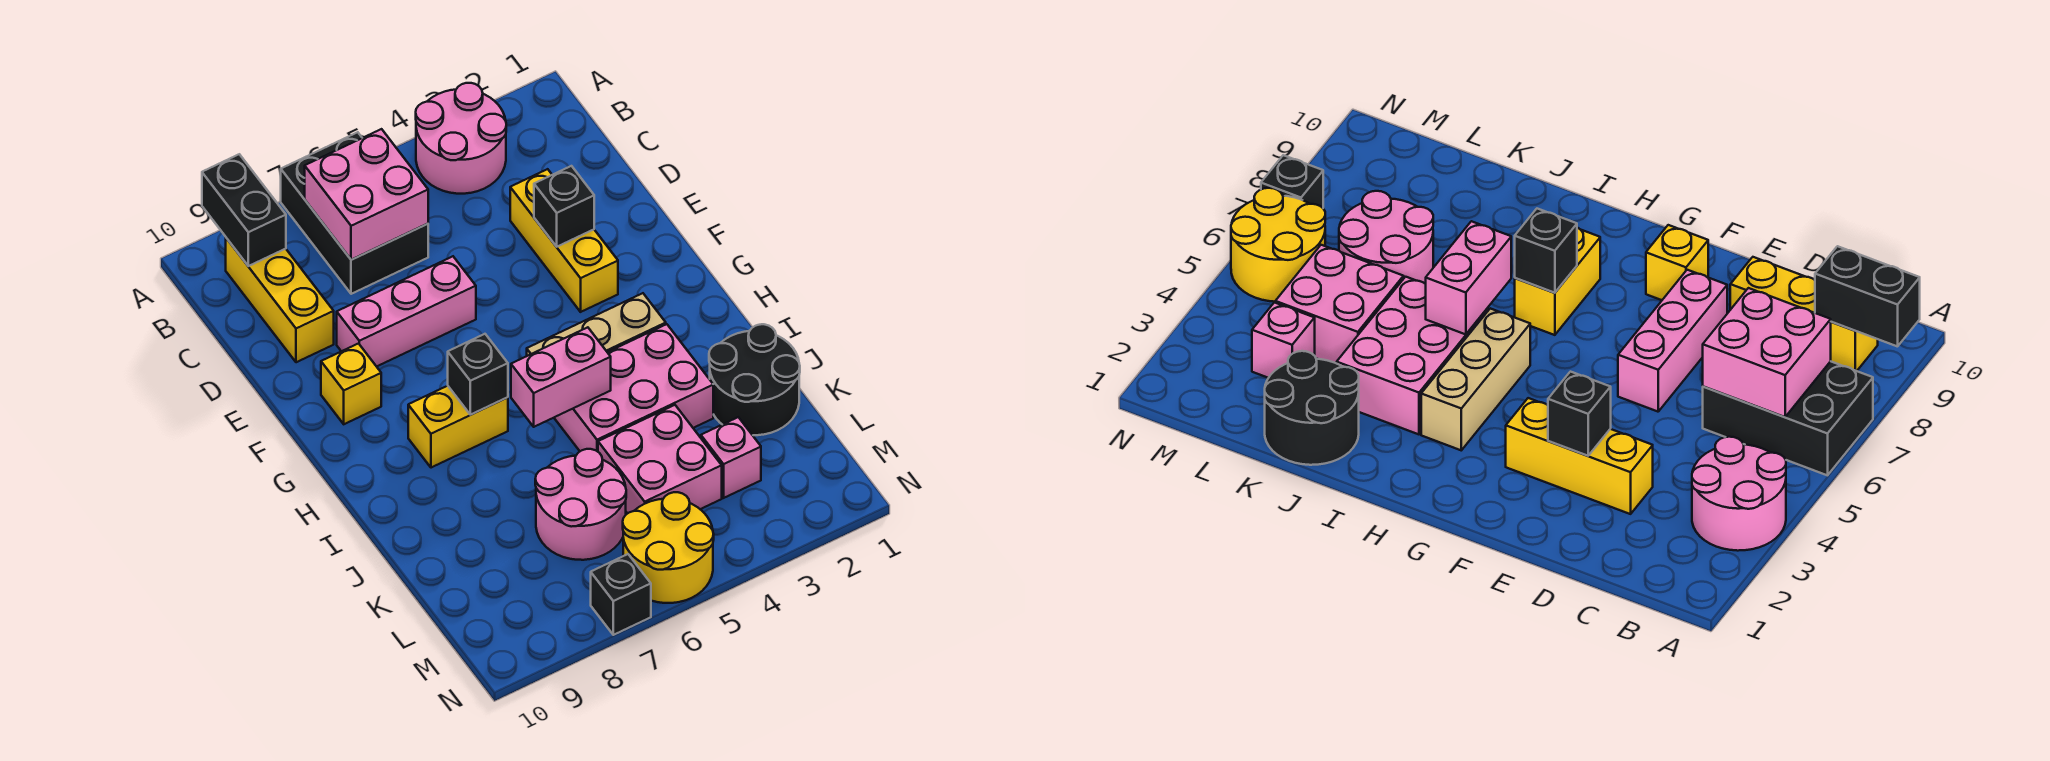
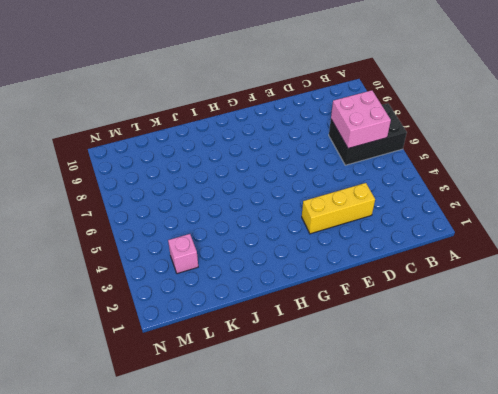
none -> pink 2x2 round brick [416,83,506,194]
none -> yellow 1x3 brick [226,238,334,362]
none -> pink 1x3 brick [337,256,476,367]

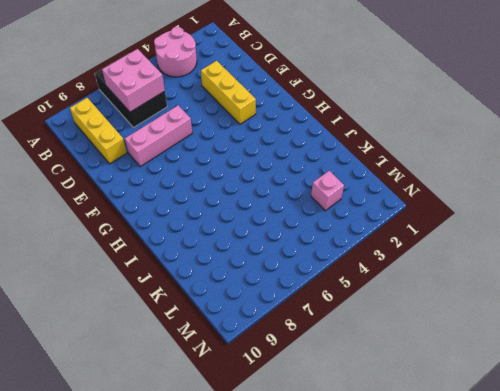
none -> yellow 1x1 brick [321,344,381,424]
none -> tan 1x3 brick [527,293,666,356]
none -> yellow 1x2 brick [408,386,508,468]

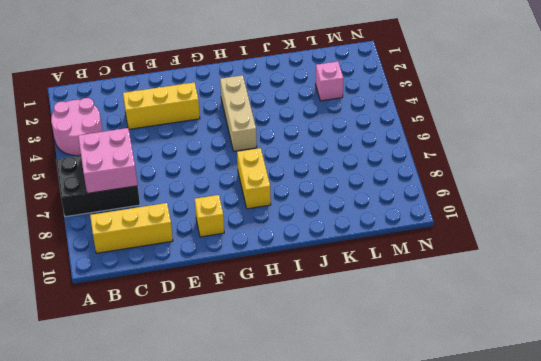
none -> pink 1x3 brick [337,256,476,367]
none -> pink 2x3 brick [554,324,713,452]
none -> black 2x2 round brick [709,324,800,435]

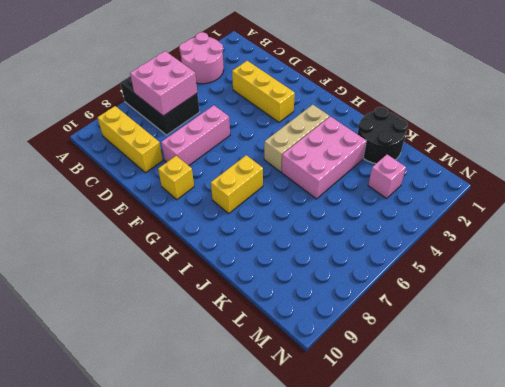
none -> pink 2x2 brick [598,405,722,513]
none -> pink 2x2 round brick [535,449,626,560]
none -> yellow 2x2 round brick [623,492,714,603]

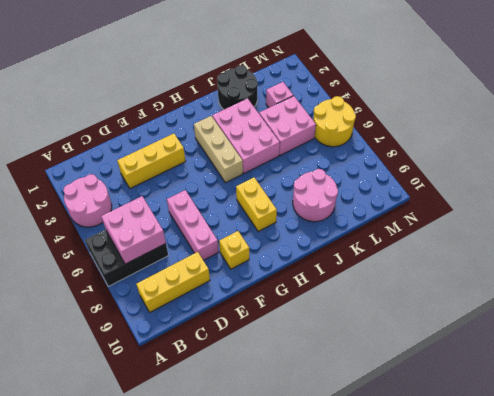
pink 2x2 round brick [293,169,338,222] -> pink 2x2 round brick moved to [535,449,626,560]
none -> black 1x1 brick [591,554,651,635]
none -> black 1x2 brick [202,154,286,266]
none -> black 1x1 brick [534,166,594,247]

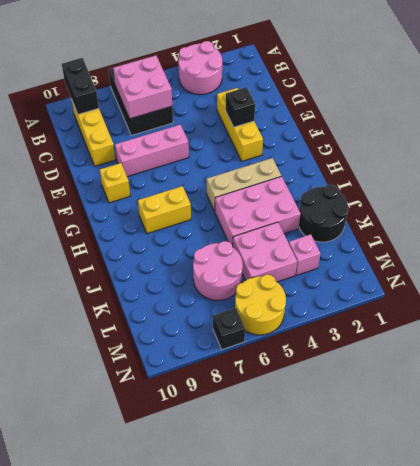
none -> black 1x1 brick [448,334,508,415]
none -> pink 1x2 brick [511,327,611,427]

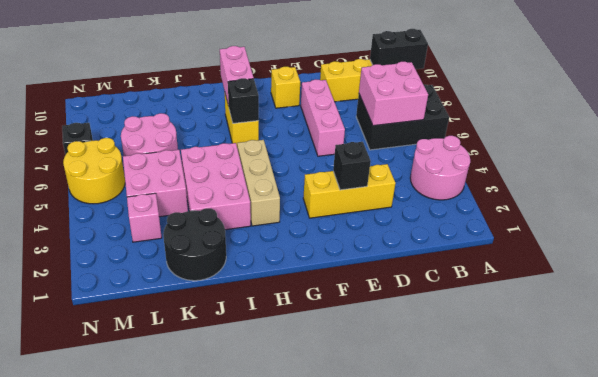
pink 1x2 brick [220,46,254,106] -> pink 1x2 brick moved to [511,327,611,427]

